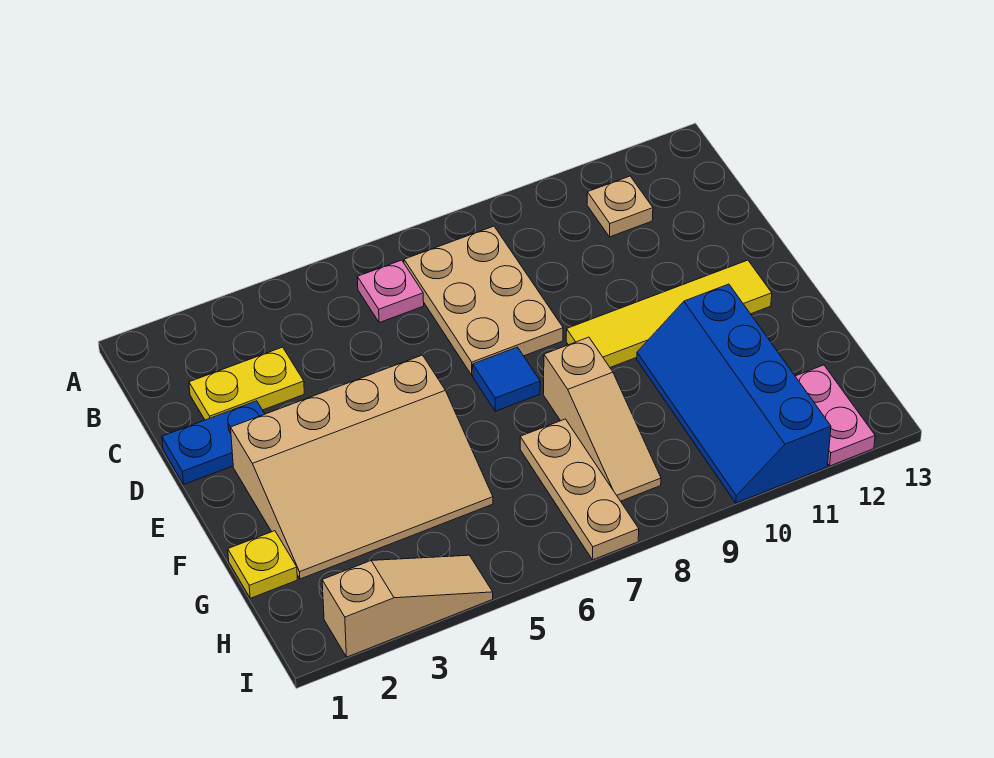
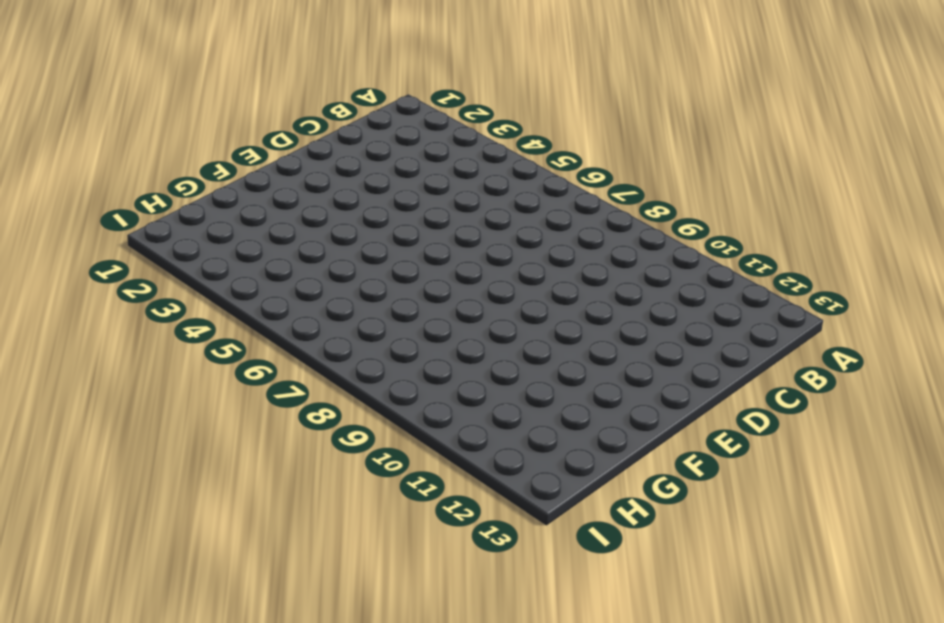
none -> pink 1x1 plate [357,260,424,323]
none -> tan 2x3 plate [404,226,563,375]
none -> tan 1x1 plate [587,176,653,237]

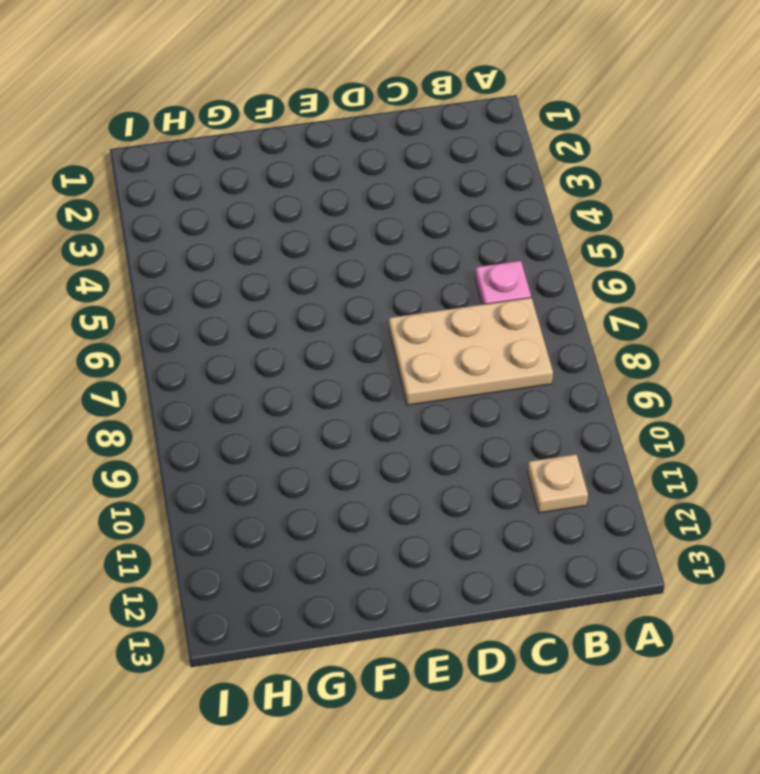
none -> yellow 1x2 plate [189,347,304,420]
none -> blue 1x2 plate [162,401,265,484]
none -> tan 3x4 slope [231,355,493,579]

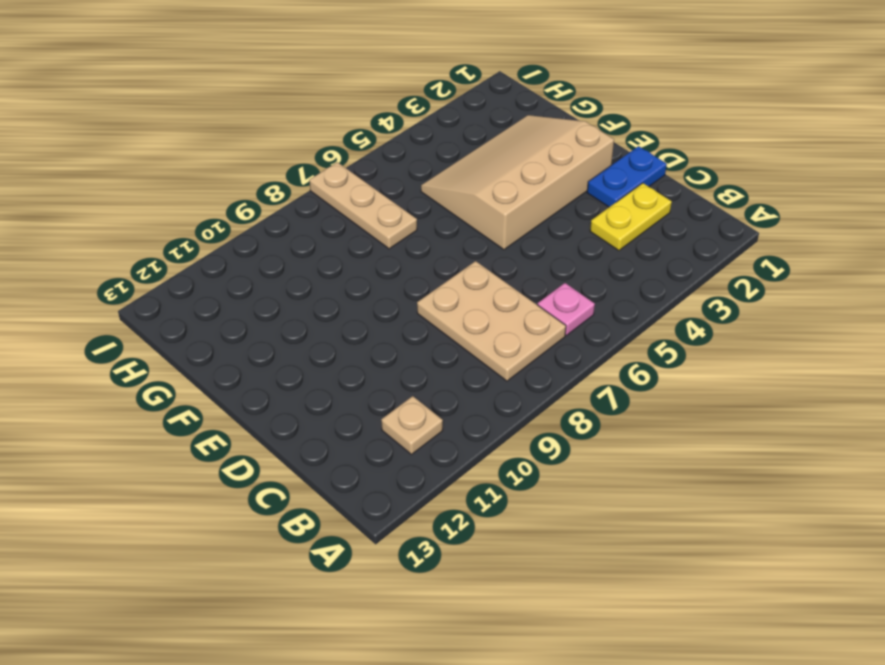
none -> blue 1x1 tile [473,347,540,411]
none -> yellow 1x4 tile [566,260,772,367]
none -> tan 1x3 slope [543,337,661,501]

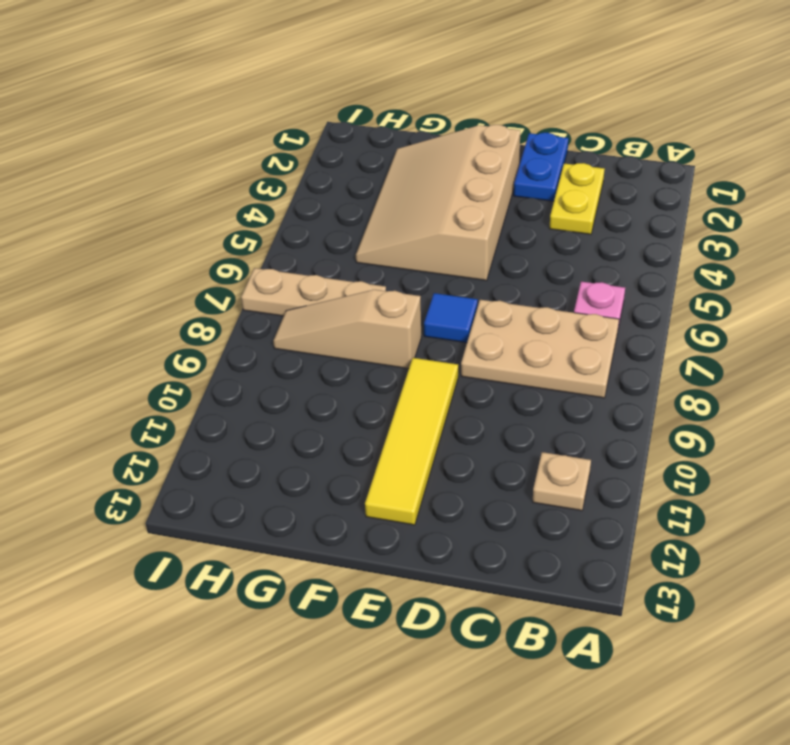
none -> blue 2x4 slope [637,284,831,503]
none -> yellow 1x1 plate [228,531,297,598]
none -> pink 1x2 plate [795,365,875,466]

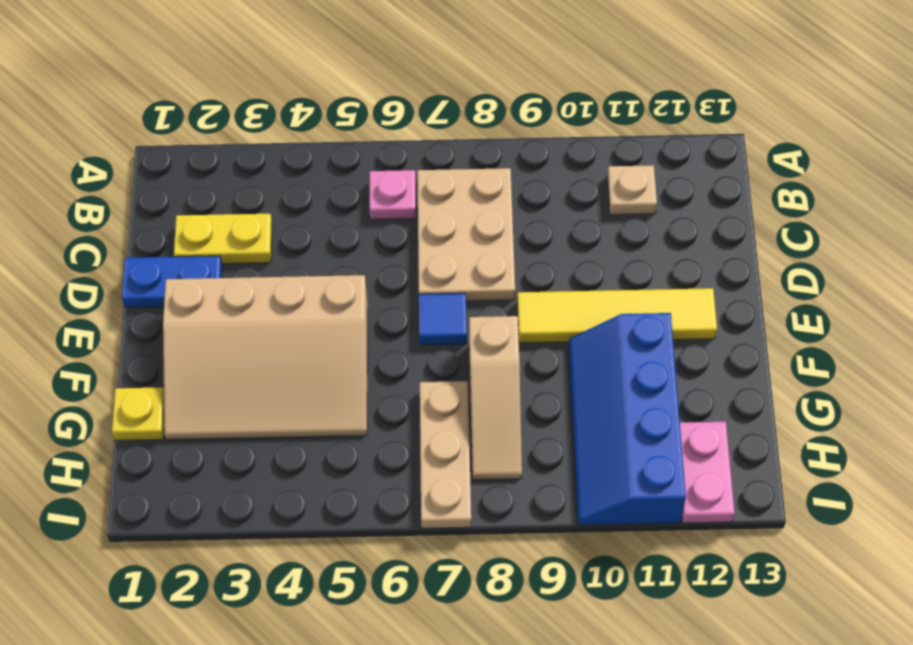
none -> tan 1x3 slope [322,555,493,657]

